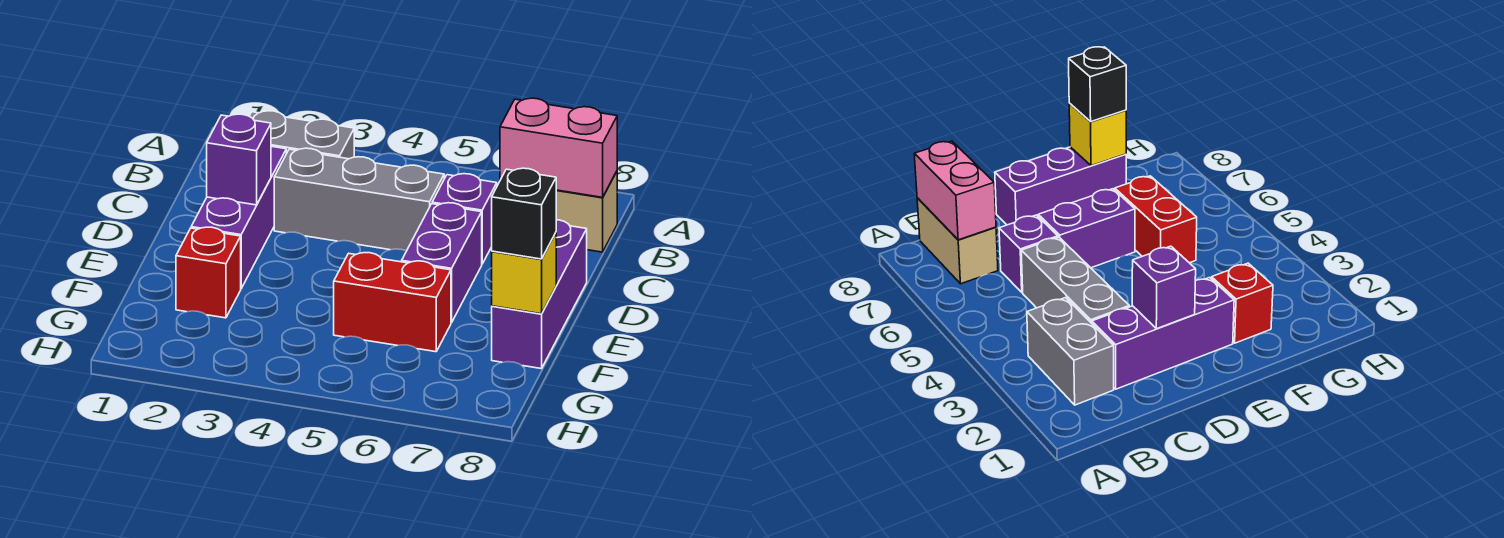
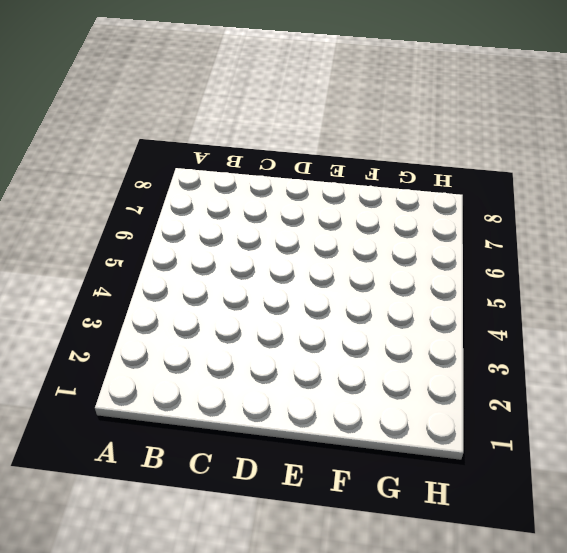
none -> grey 1x2 brick [249,111,354,159]
none -> tan 1x2 brick [556,172,617,252]
none -> purple 1x3 brick [191,146,286,288]

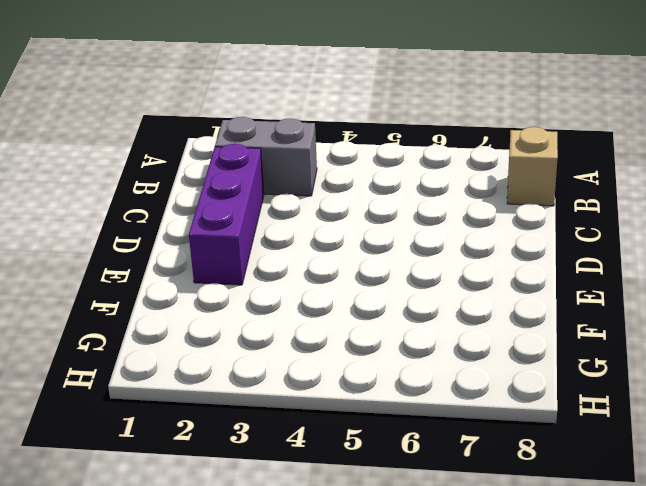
tan 1x1 brick [507,127,558,206] -> tan 1x2 brick [556,172,617,252]
none -> grey 1x3 brick [274,148,444,251]
none -> purple 1x1 brick [432,174,497,264]
none -> purple 1x2 brick [402,203,482,323]

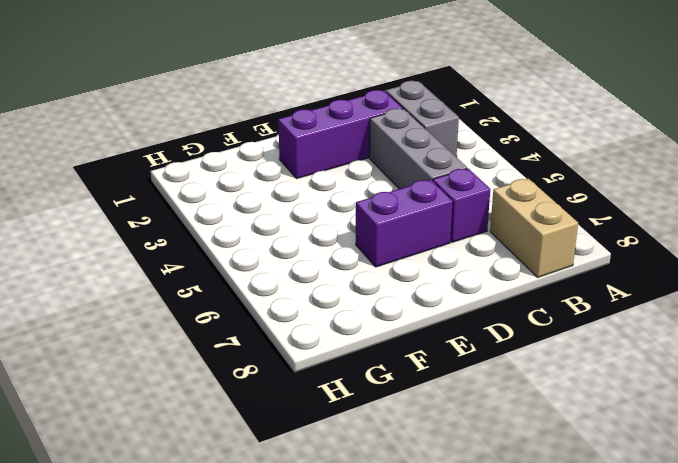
none -> purple 1x3 brick [492,220,587,369]
none -> red 1x1 brick [176,227,241,318]
none -> red 1x2 brick [334,253,451,352]

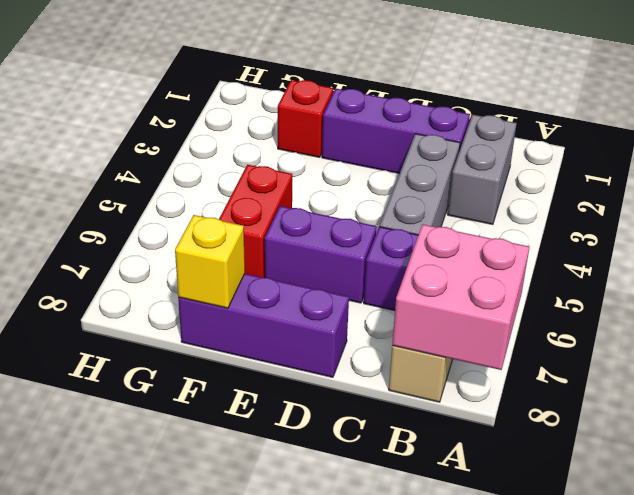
pink 2x2 brick [392,224,529,370] -> pink 1x2 brick [500,98,617,197]
none -> purple 1x1 brick [207,114,271,205]
none -> black 1x1 brick [492,168,556,259]

